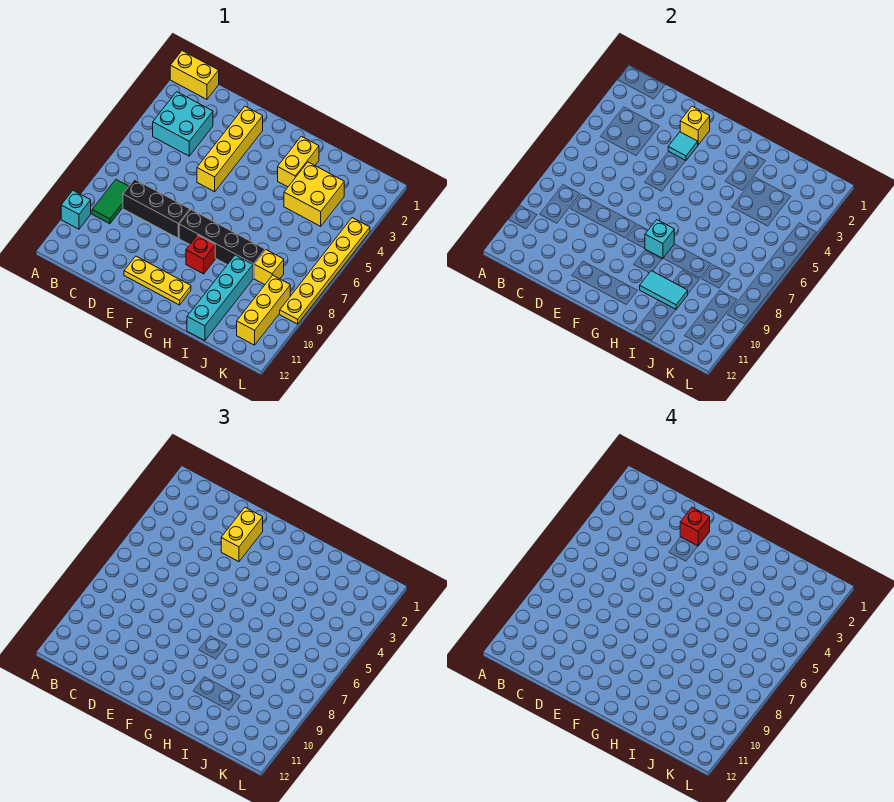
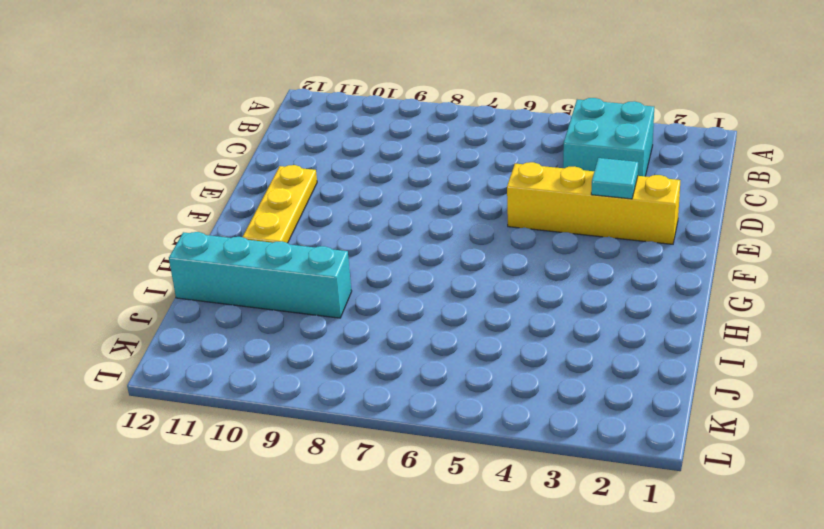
none -> yellow 1x2 brick [170,51,219,99]
none -> cyan 1x1 brick [61,191,91,229]
none -> green 1x2 tile [92,180,129,224]

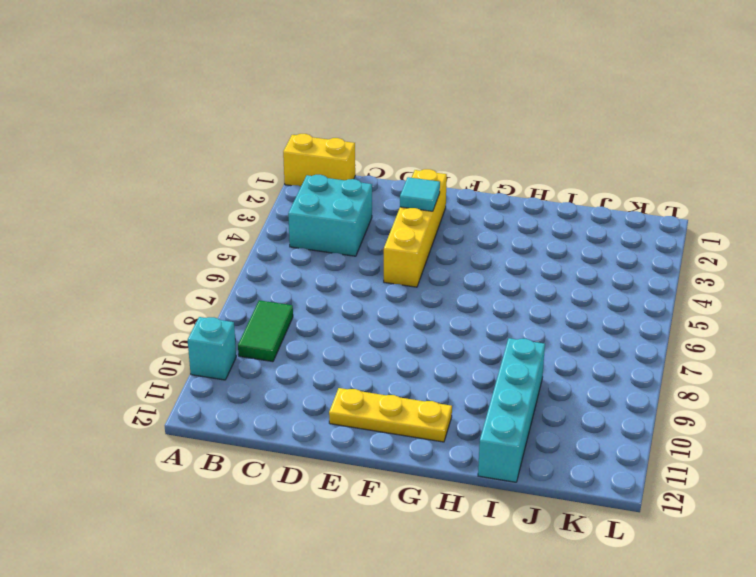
none -> black 1x3 brick [123,179,190,238]
none -> black 1x4 brick [179,210,265,278]
none -> red 1x1 brick [186,235,215,274]

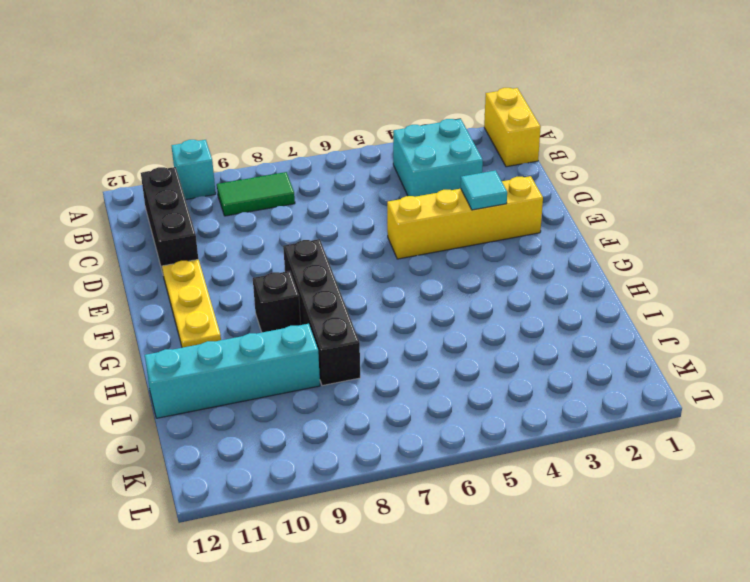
black 1x3 brick [141,167,198,273] -> black 1x3 brick moved to [123,179,190,238]
black 1x1 brick [253,271,301,332] -> red 1x1 brick [186,235,215,274]
none -> yellow 1x2 brick [278,136,319,187]
none -> yellow 2x2 brick [284,162,344,226]
none -> yellow 1x1 brick [254,250,284,285]

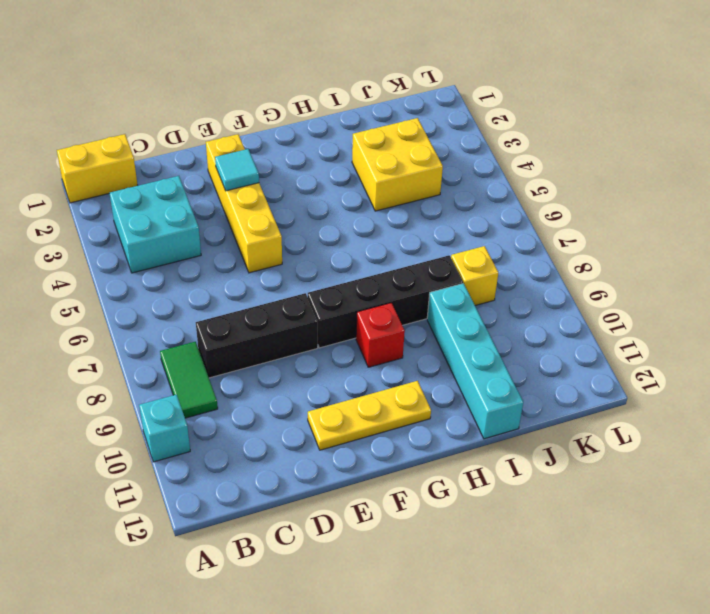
none -> yellow 1x2 brick [278,136,319,187]
none -> yellow 1x3 brick [237,275,290,345]
none -> yellow 1x6 plate [280,218,370,324]

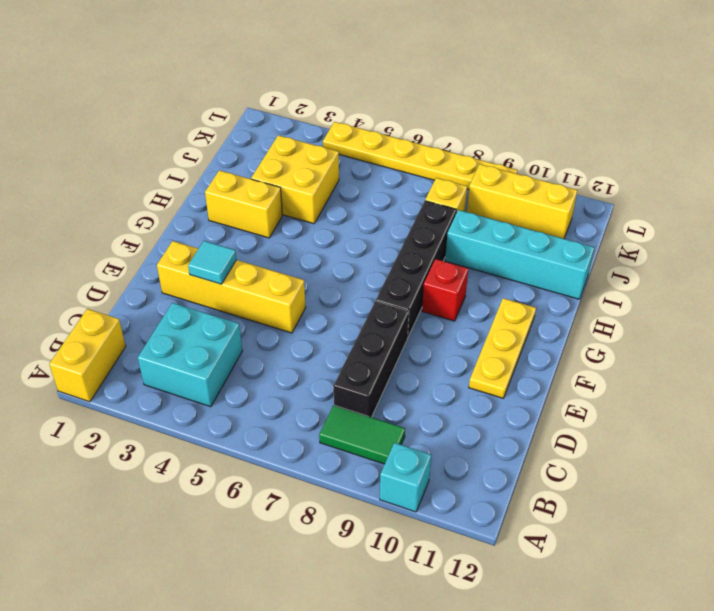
none -> yellow 1x1 brick [680,106,710,145]
none -> cyan 1x1 brick [645,220,674,258]
none -> cyan 1x2 tile [640,271,688,309]

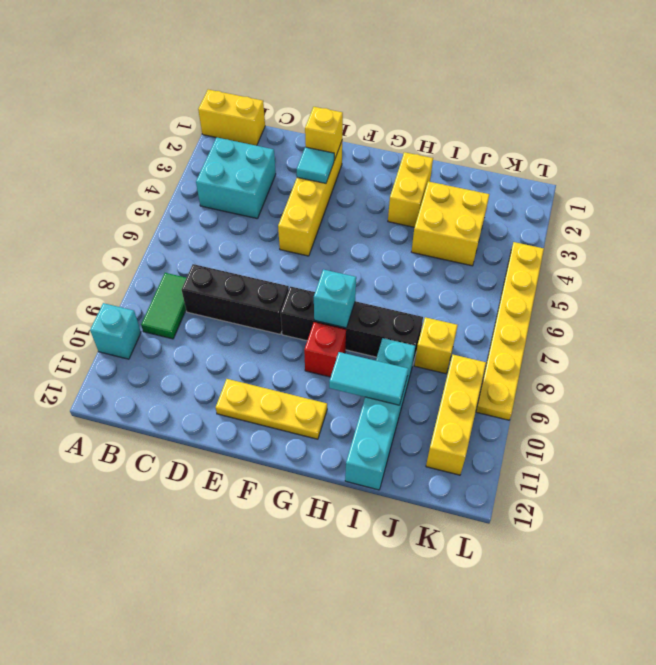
none -> yellow 1x2 brick [221,507,263,562]
none -> red 1x1 brick [680,507,710,546]

